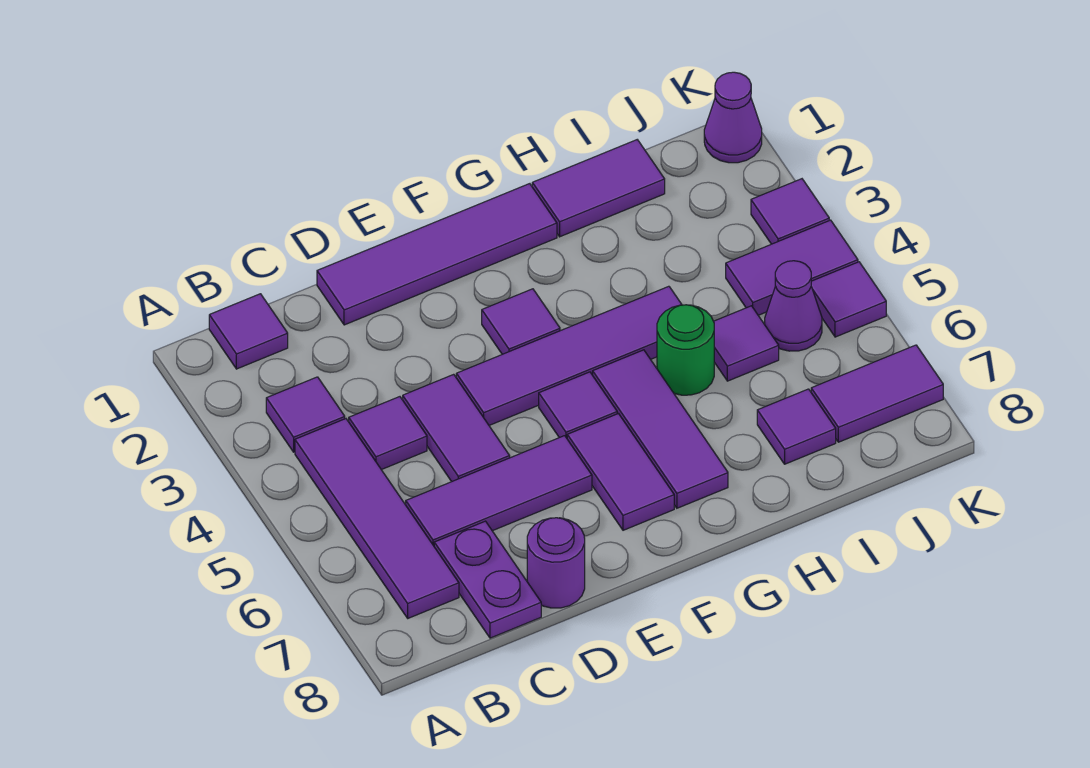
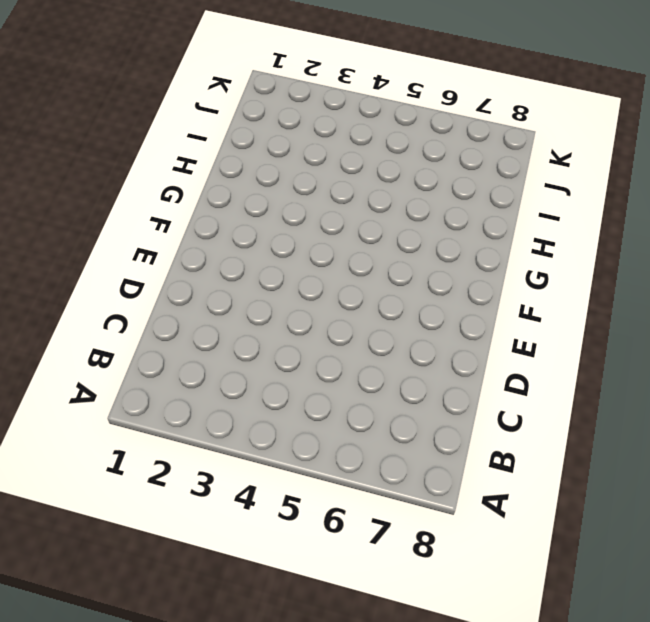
none -> purple 1x1 tile [209,294,288,369]
none -> purple 1x1 tile [266,377,345,452]
none -> purple 1x4 tile [295,419,459,618]

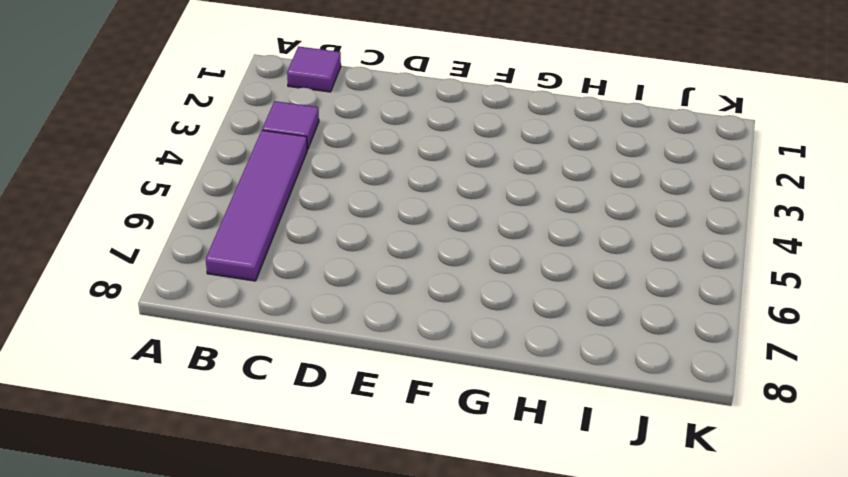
none -> purple 1x1 tile [349,397,427,470]
none -> purple 1x3 tile [406,436,592,546]
none -> purple 1x2 plate [434,521,541,638]

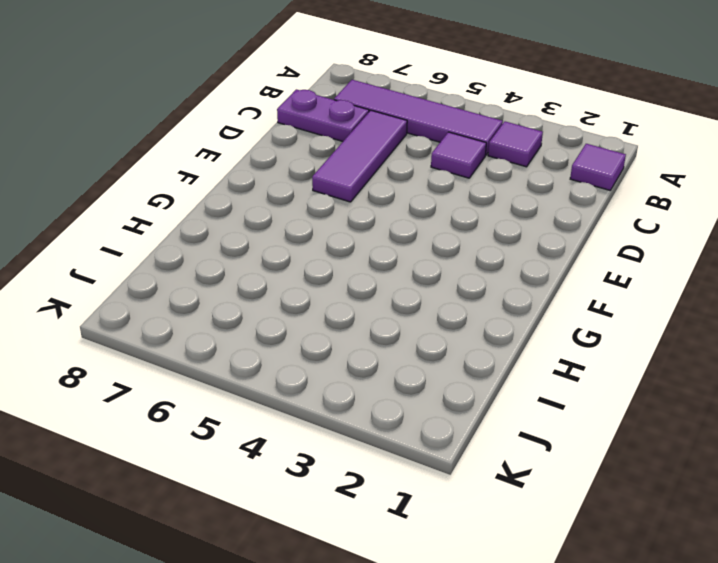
none -> purple 1x4 tile [317,184,557,325]
none -> purple 1x2 tile [403,374,510,482]
none -> purple 1x1 round brick [527,518,585,608]

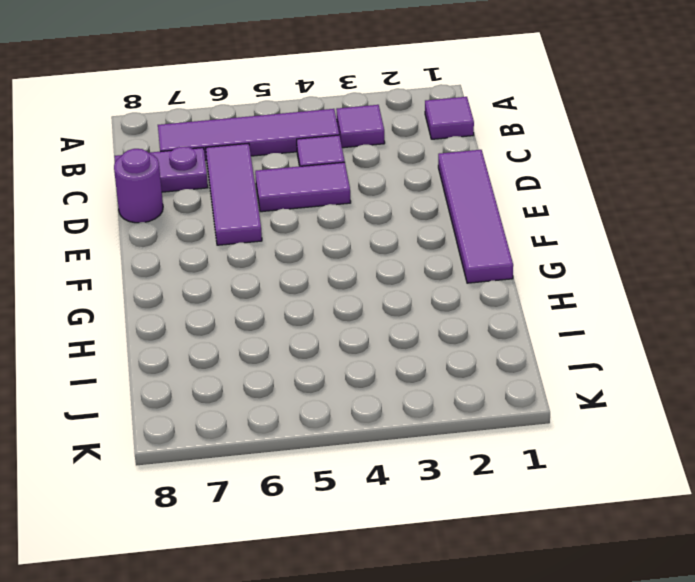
none -> purple 1x4 tile [456,286,682,425]
none -> purple 1x1 tile [482,289,560,354]
none -> purple 1x1 tile [539,372,617,438]

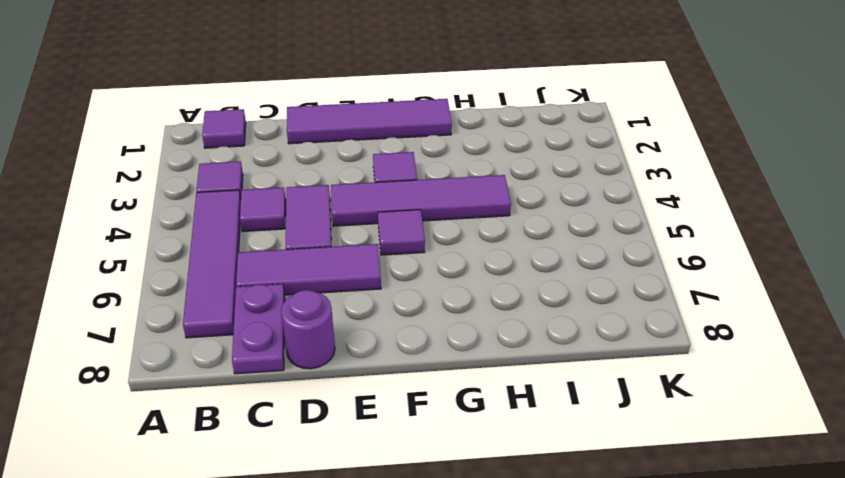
none -> purple 1x2 tile [567,414,674,530]
none -> purple 1x3 tile [593,350,728,508]
none -> purple 1x2 tile [532,140,665,237]

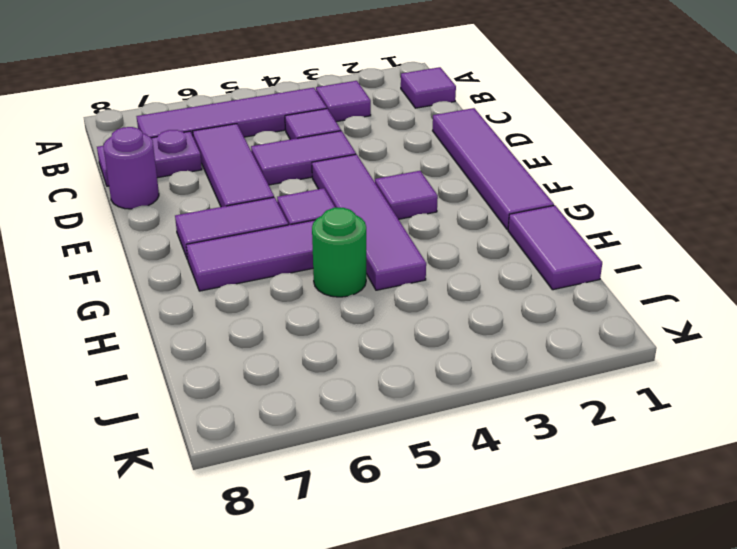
none -> purple 1x1 tile [714,306,779,381]
none -> purple 1x1 tile [757,389,836,464]
none -> purple 1x2 tile [726,220,858,315]

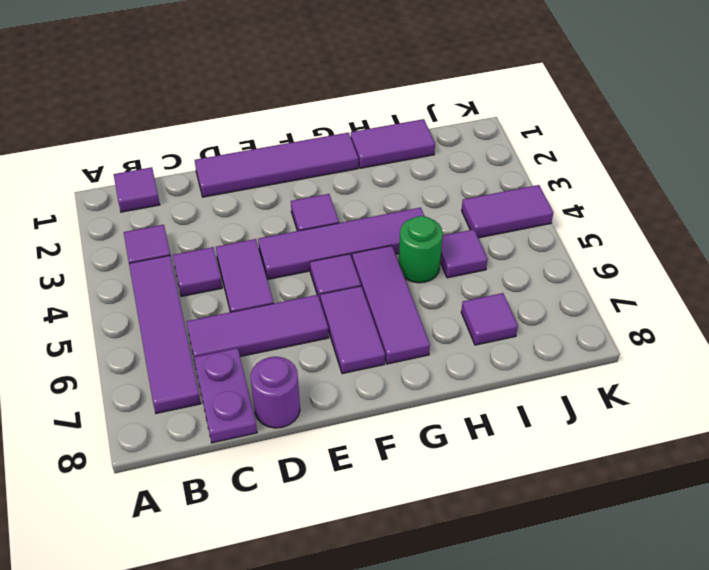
none -> purple 1x1 cone [765,261,822,351]
none -> purple 1x2 tile [811,345,943,442]
none -> purple 1x1 cone [704,72,762,163]

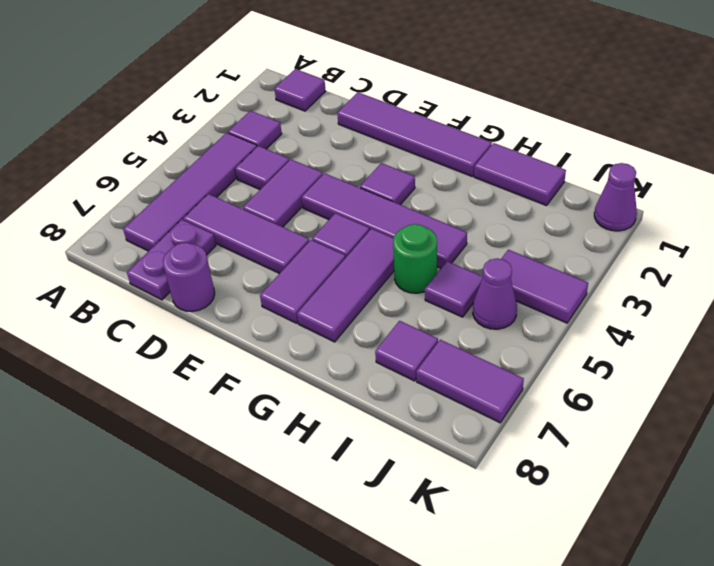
none -> purple 1x1 tile [751,179,829,244]
none -> purple 1x1 tile [811,262,886,337]

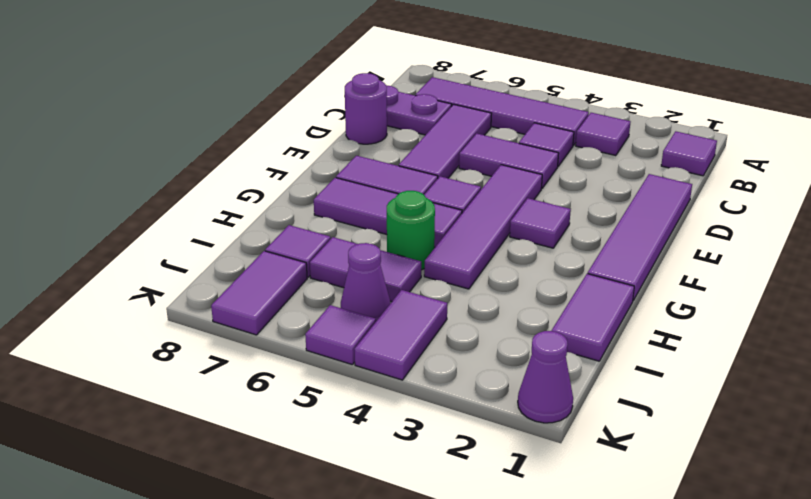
purple 1x1 tile [310,237,356,288] -> purple 1x1 tile moved to [751,179,829,244]

